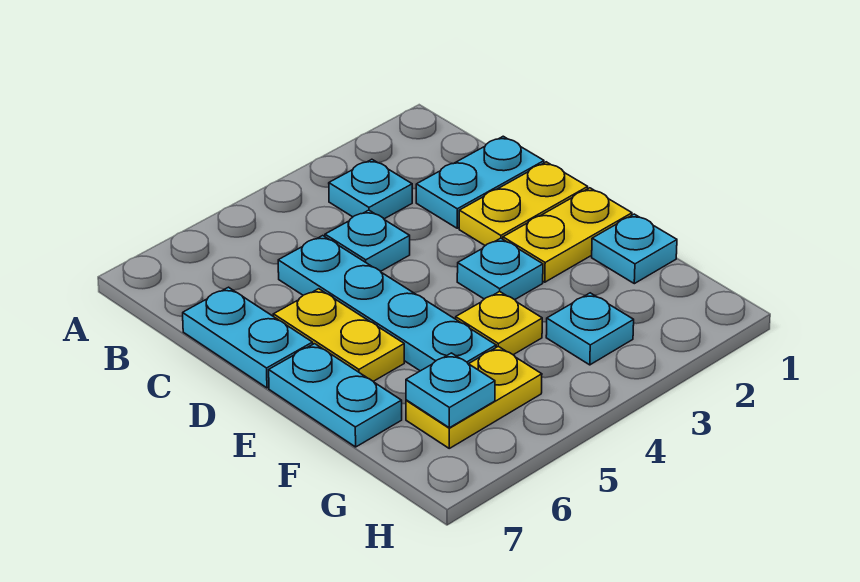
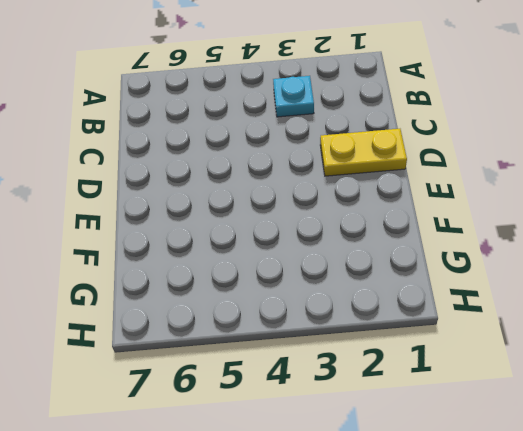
none -> cyan 1x2 plate [416,136,544,228]
none -> cyan 1x1 plate [325,210,410,271]
none -> cyan 1x4 plate [278,236,496,371]

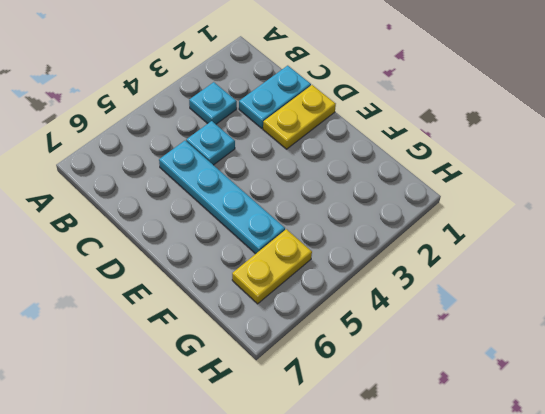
none -> cyan 1x2 plate [183,287,313,388]
none -> yellow 1x2 plate [273,289,404,381]
none -> yellow 1x2 plate [503,188,632,282]

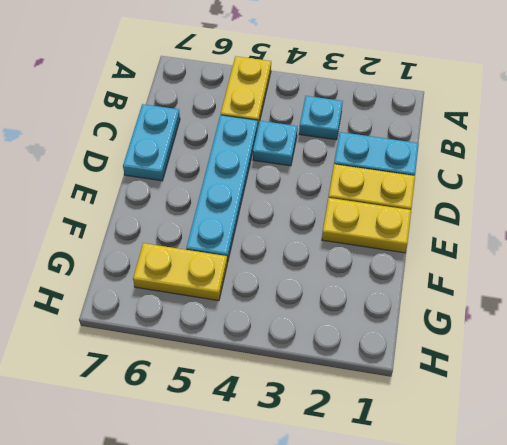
yellow 1x2 plate [221,56,271,126] -> yellow 1x2 plate moved to [273,289,404,381]
none -> cyan 1x1 plate [457,238,543,300]
none -> cyan 1x2 plate [269,344,402,447]
none -> cyan 1x1 plate [592,214,677,284]

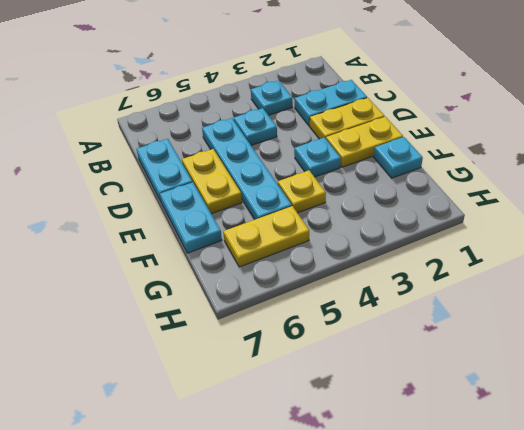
none -> cyan 1x1 plate [546,293,634,365]
none -> cyan 1x1 plate [406,353,495,428]

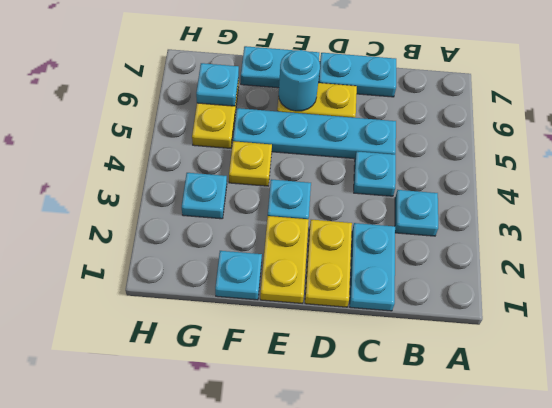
cyan 1x1 round brick [279,50,320,111] -> none

